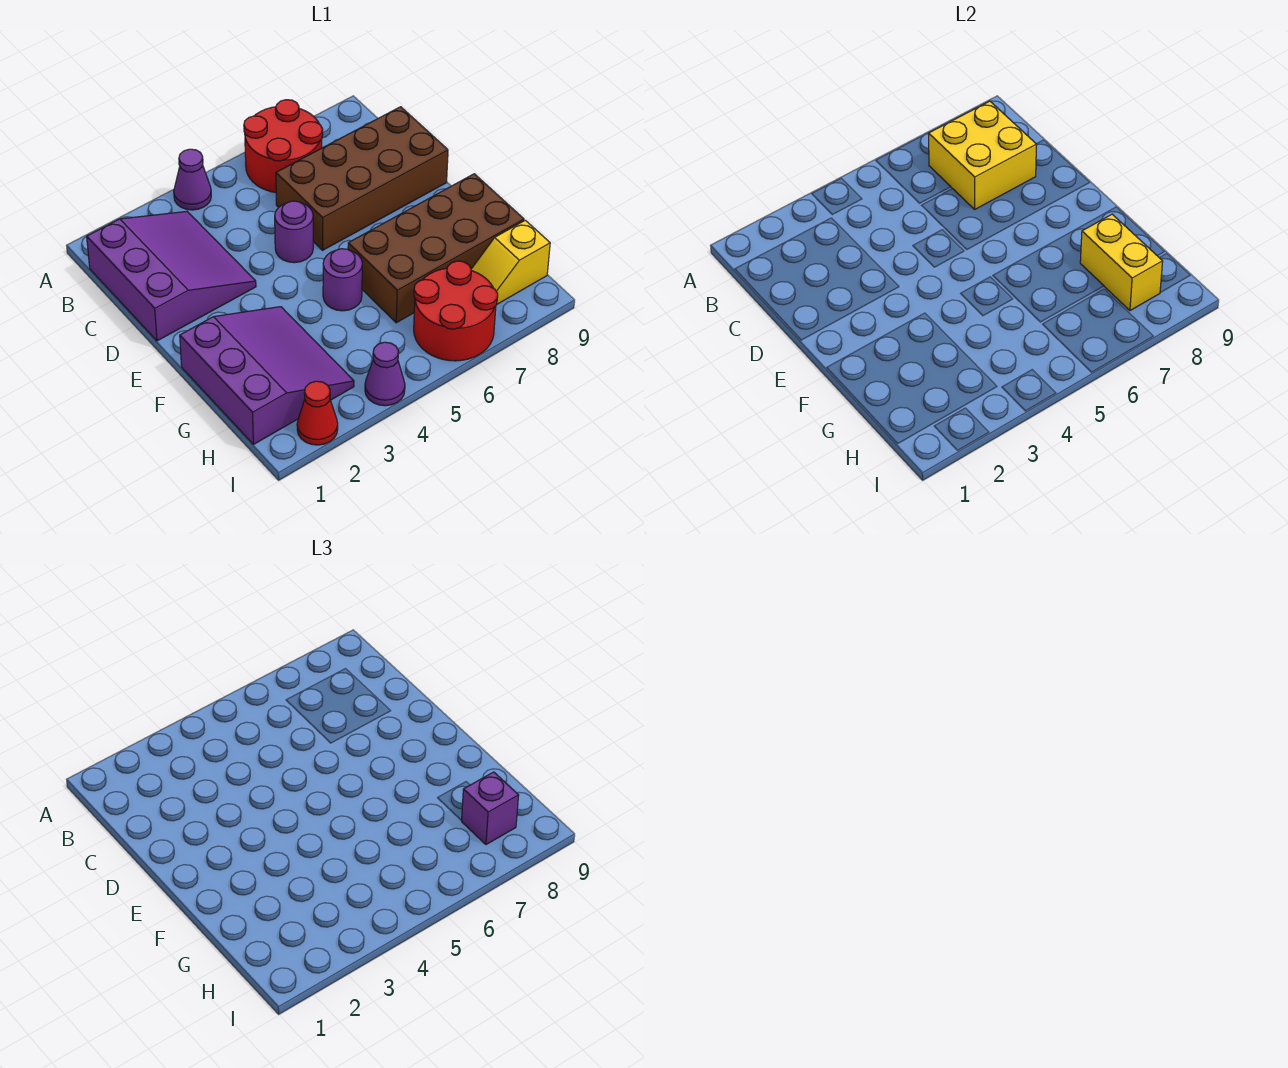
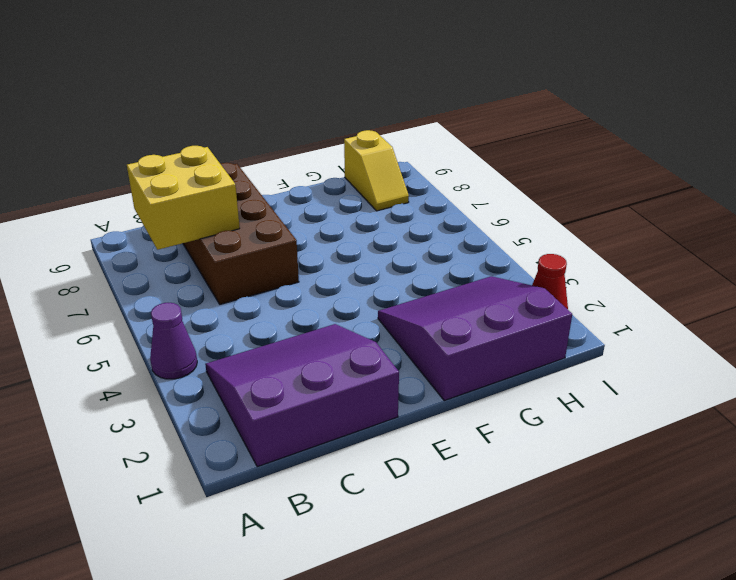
none -> red 2x2 round brick [244,100,323,192]
none -> purple 1x1 round brick [275,201,313,263]
none -> purple 1x1 round brick [323,249,362,311]

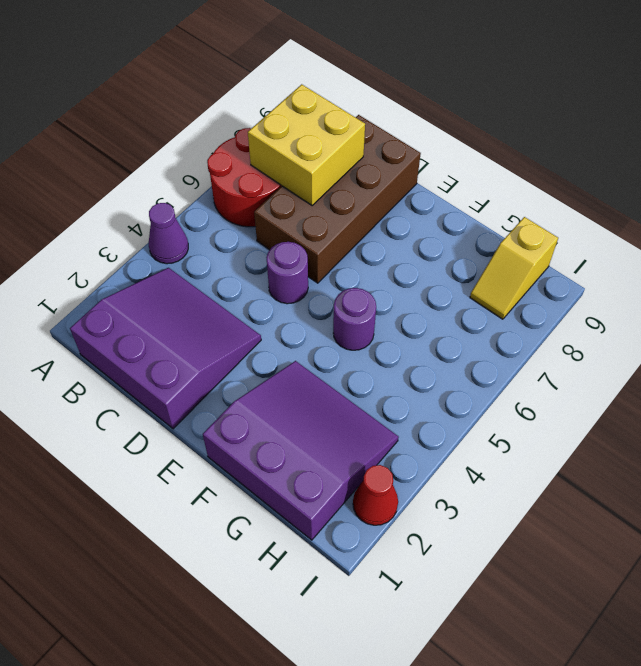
none -> brown 2x4 brick [348,174,524,323]
none -> red 2x2 round brick [414,261,498,361]
none -> purple 1x1 cone [365,342,405,406]

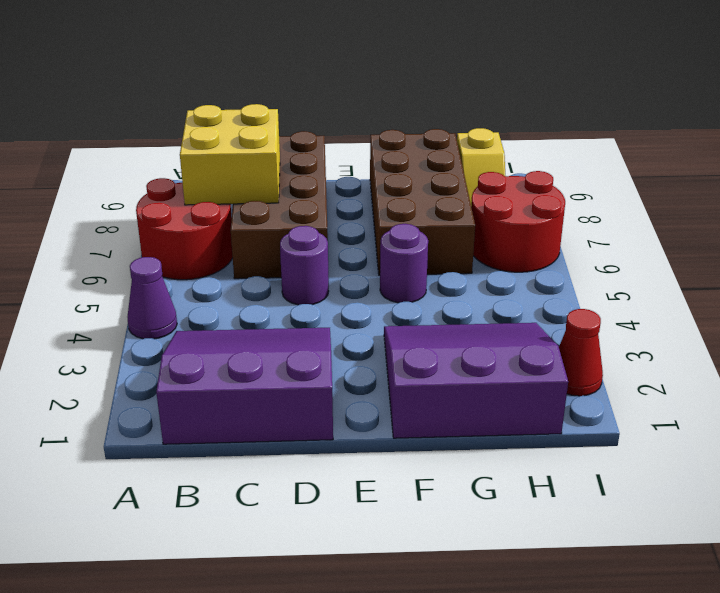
none -> purple 1x1 cone [365,342,405,406]
none -> yellow 1x2 brick [1080,214,1163,311]
none -> purple 1x1 brick [462,772,519,845]

